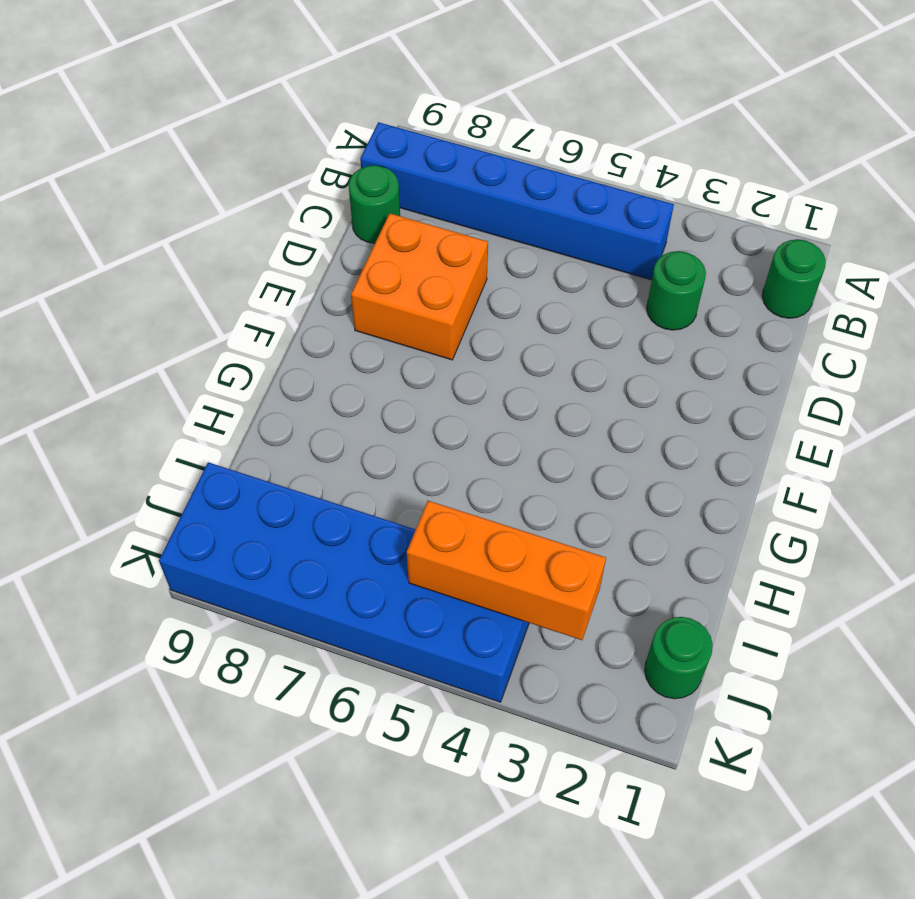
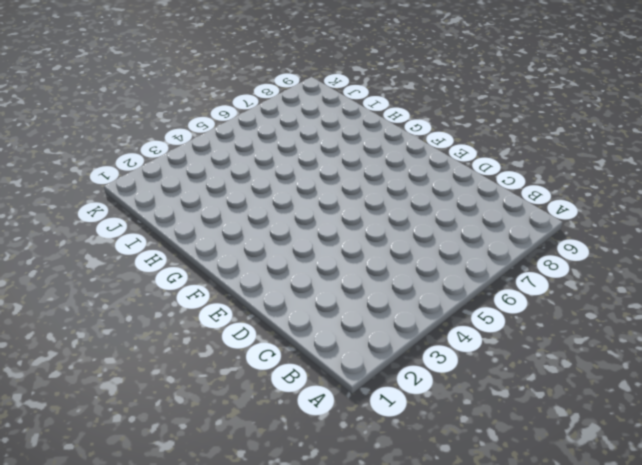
none -> green 1x1 round brick [762,239,826,318]
none -> blue 1x6 brick [360,122,674,280]

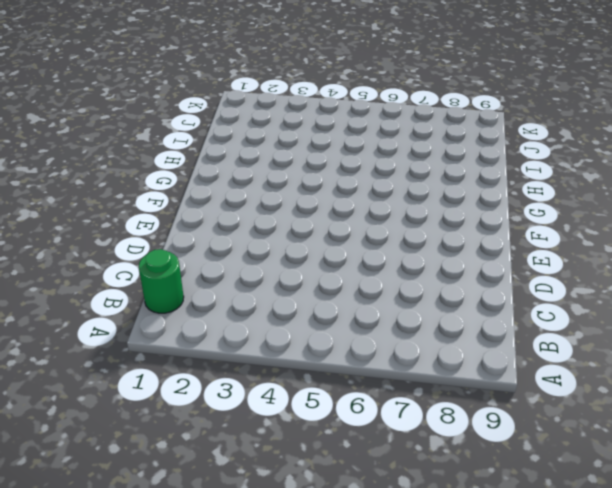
none -> blue 1x6 brick [360,122,674,280]
none -> green 1x1 round brick [647,251,706,330]

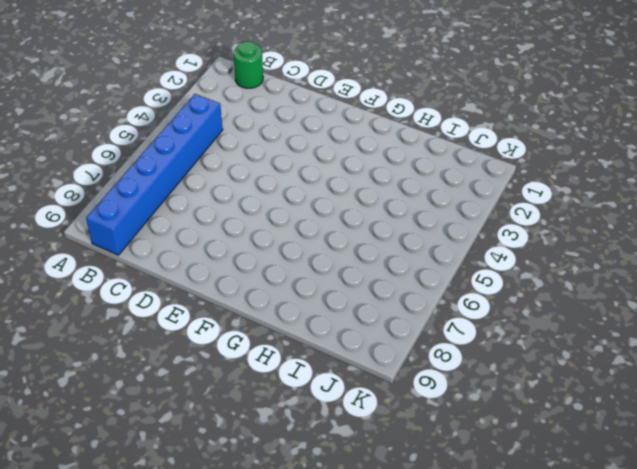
none -> green 1x1 round brick [647,251,706,330]
none -> green 1x1 round brick [348,165,400,243]

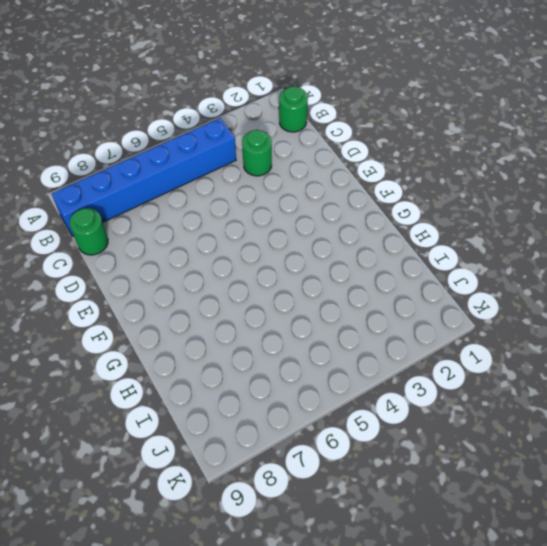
none -> orange 2x2 brick [351,213,488,360]
none -> green 1x1 round brick [645,617,713,699]

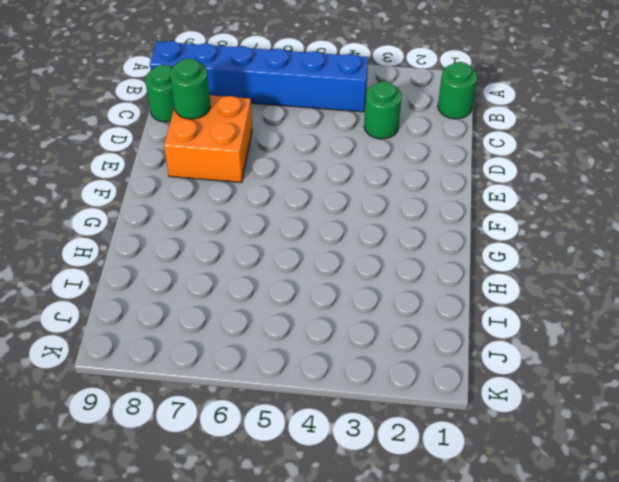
green 1x1 round brick [170,58,210,119] -> green 1x1 round brick moved to [645,617,713,699]
none -> blue 2x6 brick [159,462,529,702]
none -> orange 1x3 brick [407,501,606,640]

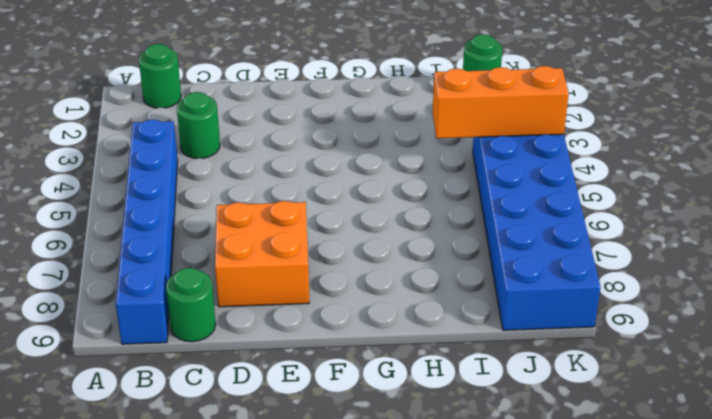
orange 1x3 brick [433,66,569,138] -> orange 1x3 brick turned to [407,501,606,640]

